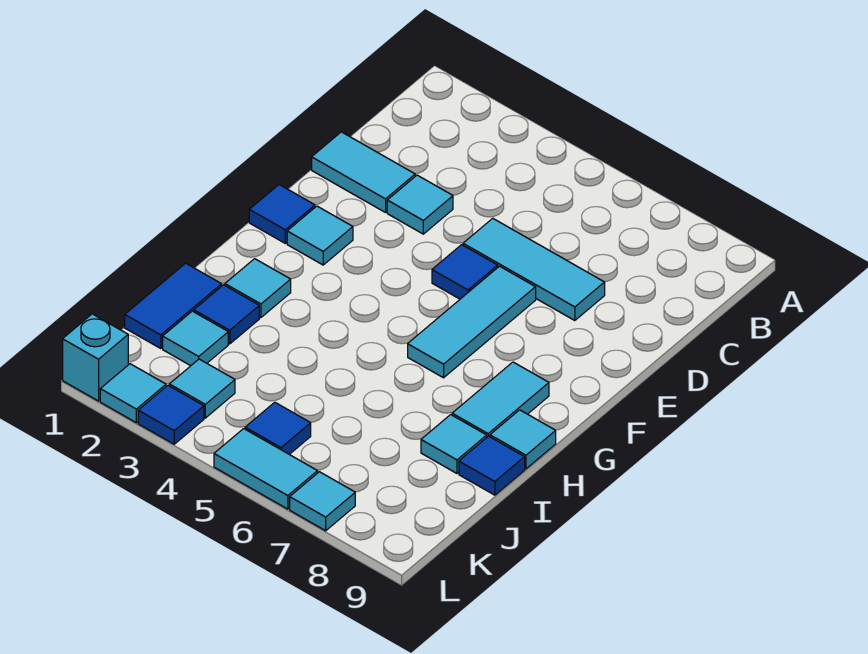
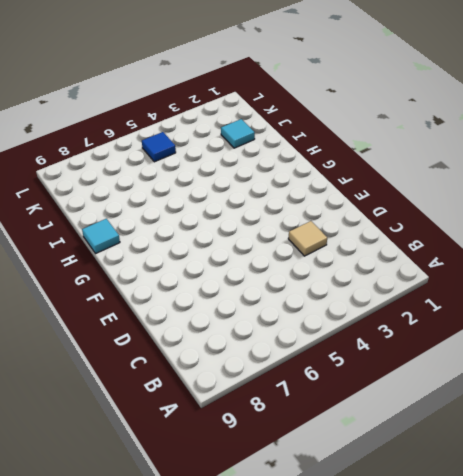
tan 1x1 tile [288,221,327,256] -> cyan 1x1 tile [387,175,453,234]
none -> cyan 1x2 tile [312,132,415,212]
none -> cyan 1x3 tile [463,218,605,321]
none -> blue 1x1 tile [432,245,498,299]

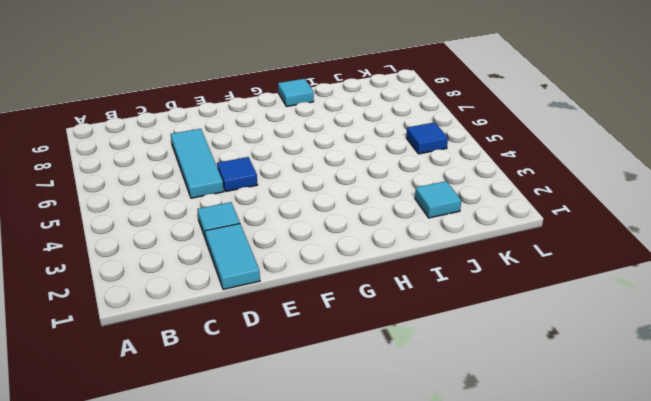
none -> cyan 1x3 tile [408,266,536,378]
none -> blue 1x1 tile [249,185,315,243]
none -> cyan 1x1 tile [287,206,353,265]

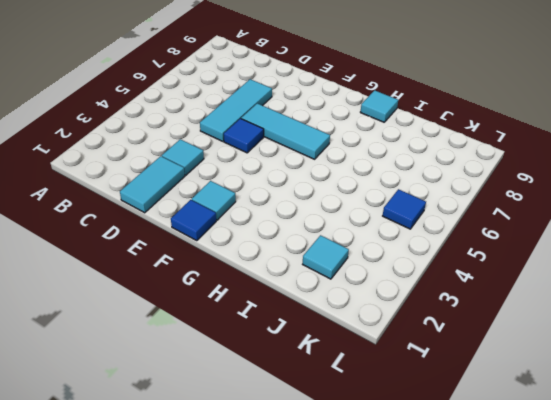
none -> cyan 1x2 tile [452,362,549,437]
none -> cyan 1x1 tile [225,259,291,318]
none -> blue 1x2 tile [125,263,222,349]

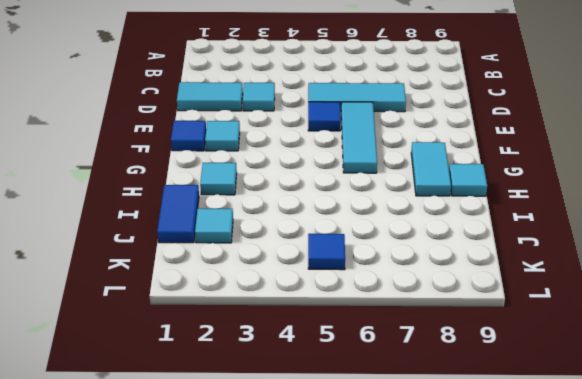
none -> blue 1x1 tile [194,285,259,344]
none -> cyan 1x1 tile [421,415,487,473]
none -> blue 1x1 tile [459,436,525,495]

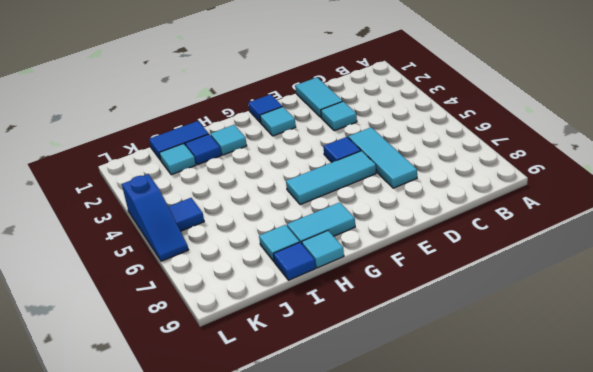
blue 1x3 slope [122,174,188,261] -> cyan 1x2 tile [214,429,318,509]
none -> cyan 1x1 tile [169,359,235,418]
none -> cyan 1x1 brick [63,314,128,401]
none -> cyan 1x1 tile [100,364,166,423]

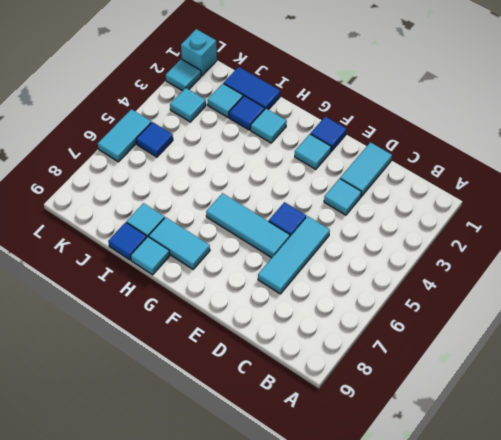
none -> blue 1x1 tile [138,386,204,444]
none -> cyan 1x1 tile [290,472,355,531]

